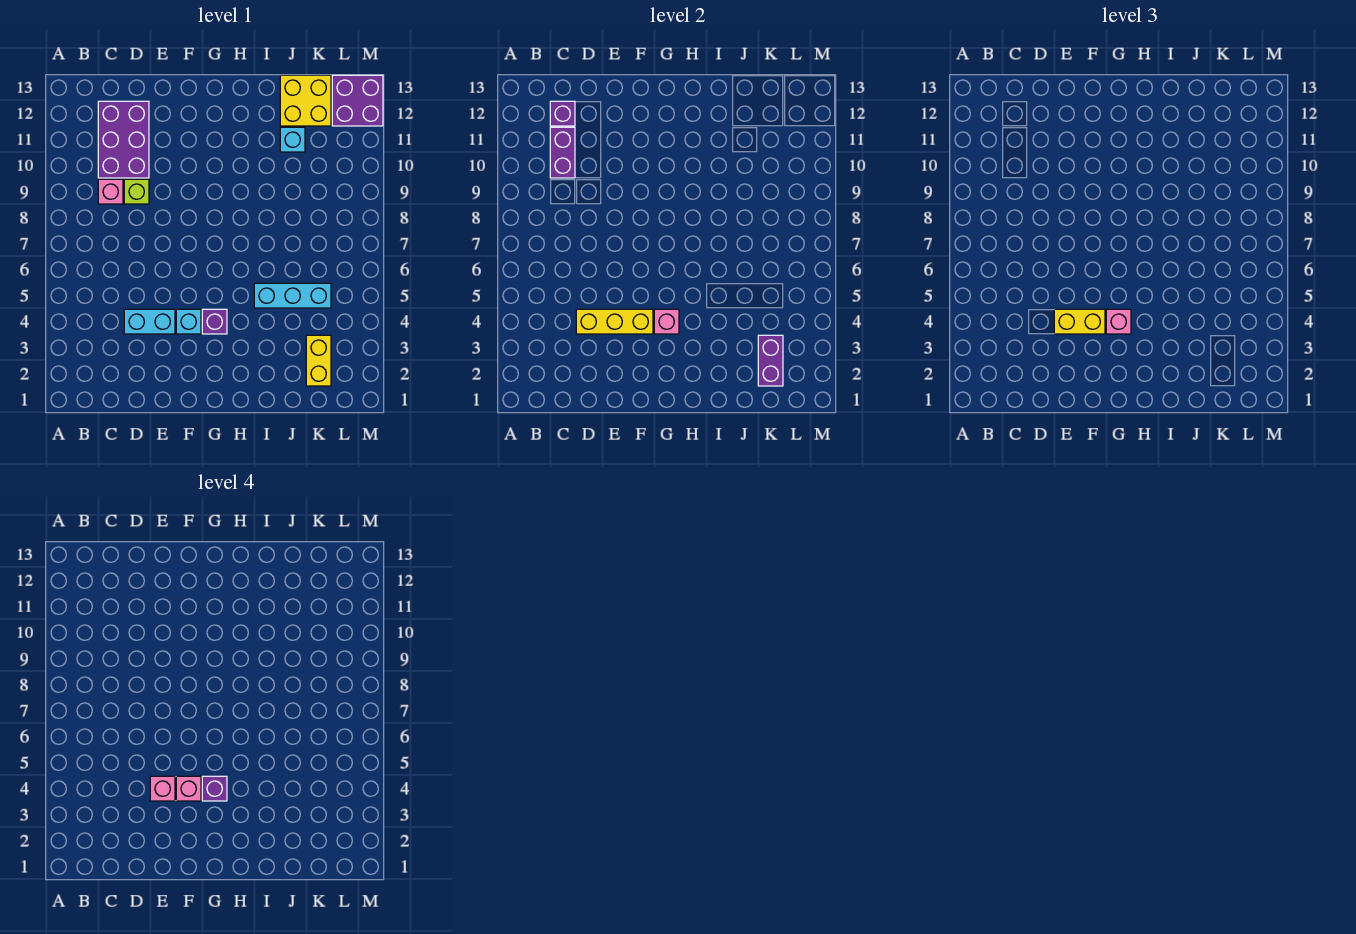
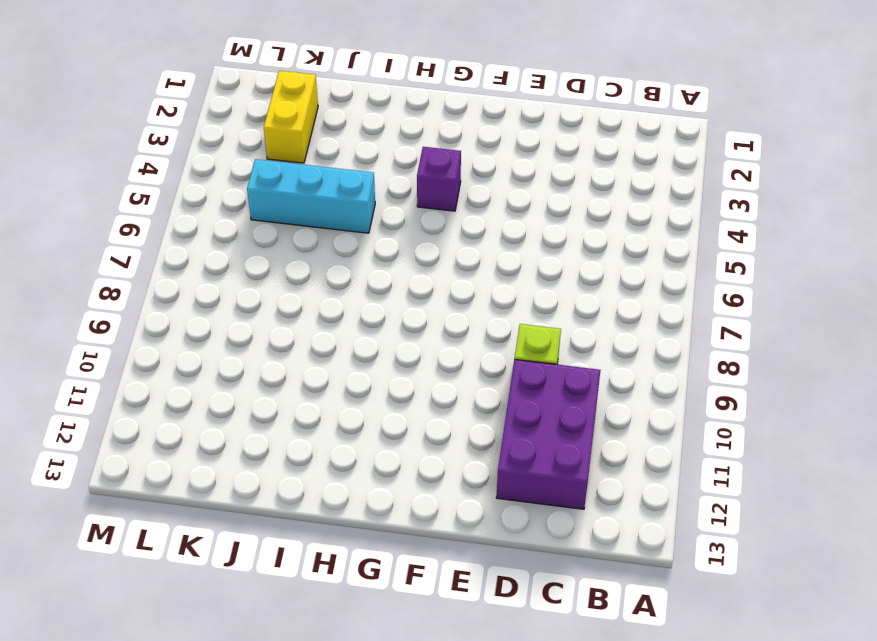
none -> pink 1x1 brick [98,179,123,204]
none -> cyan 1x2 brick [124,309,175,334]
none -> cyan 1x1 brick [176,309,201,334]

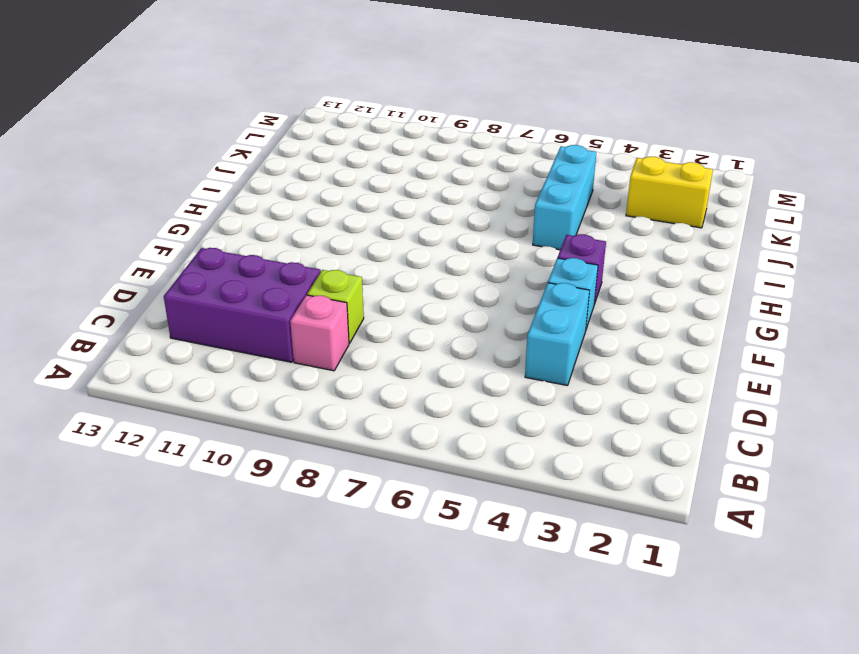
none -> cyan 1x1 brick [280,127,305,152]
none -> yellow 2x2 brick [280,75,331,126]
none -> purple 2x2 brick [332,75,383,126]

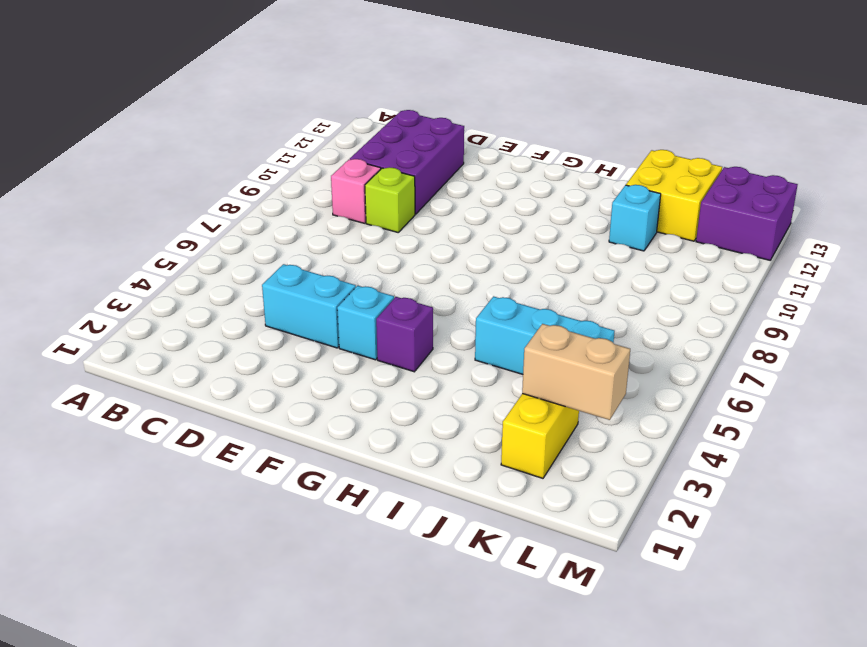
tan 1x2 brick [522,324,630,420] -> purple 1x2 brick [758,335,783,386]
none -> purple 1x2 brick [550,127,575,178]
none -> purple 1x1 brick [550,101,575,126]
none -> yellow 1x3 brick [576,309,653,334]

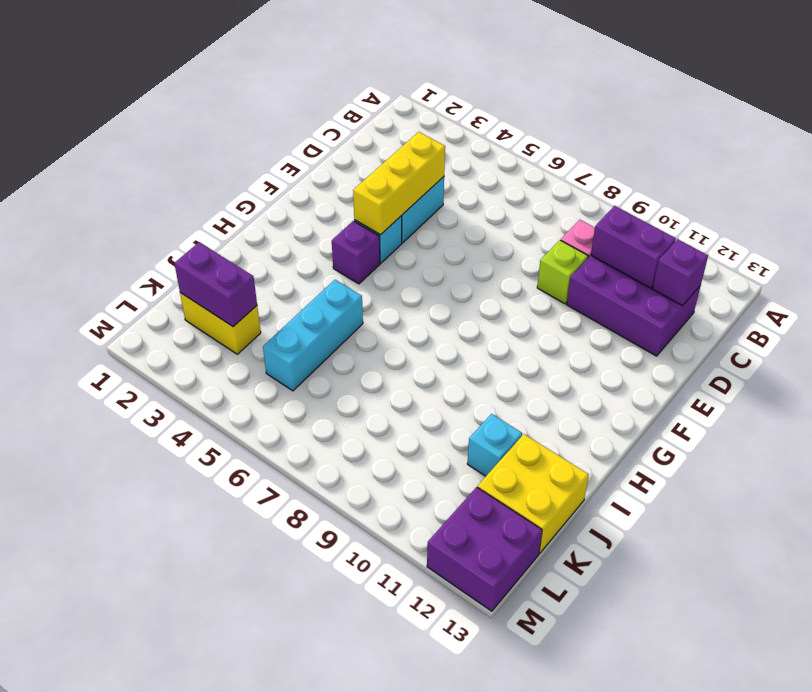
none -> pink 1x1 brick [654,309,679,334]
none -> yellow 1x2 brick [1054,309,1105,334]
none -> pink 1x1 brick [1106,309,1131,334]

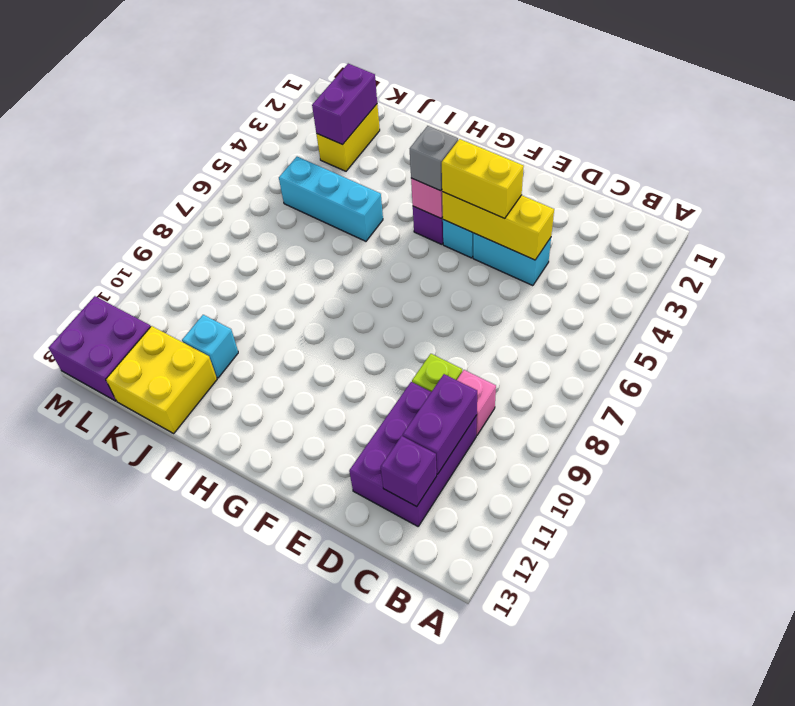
grey 1x1 brick [410,126,458,191] -> pink 1x1 brick [1106,309,1131,334]
none -> pink 1x1 brick [150,776,175,801]
none -> pink 1x1 brick [176,776,201,801]
none -> purple 1x1 brick [202,776,227,801]

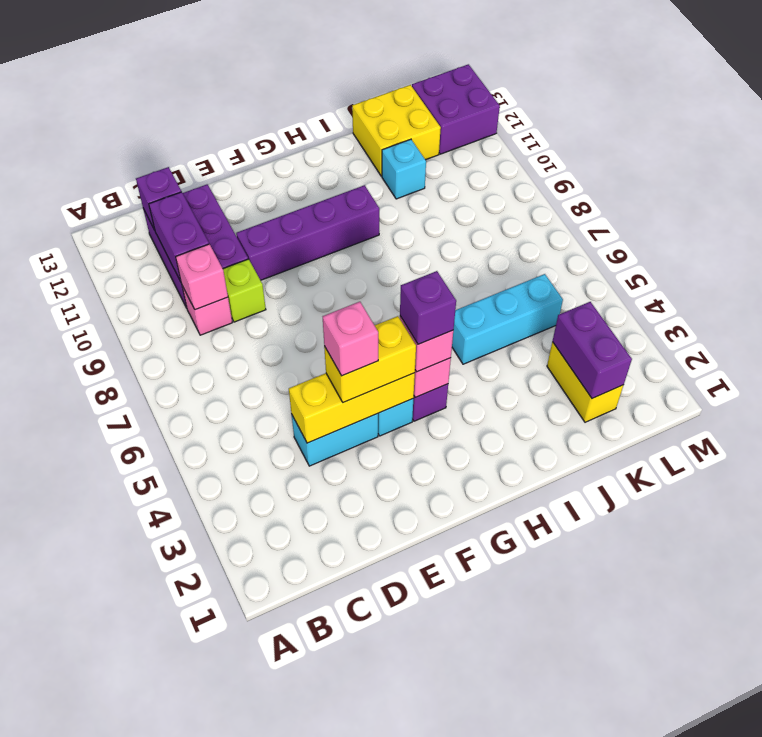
pink 1x1 brick [176,244,228,310] -> pink 1x1 brick moved to [176,776,201,801]
purple 1x4 brick [236,185,379,280] -> none

